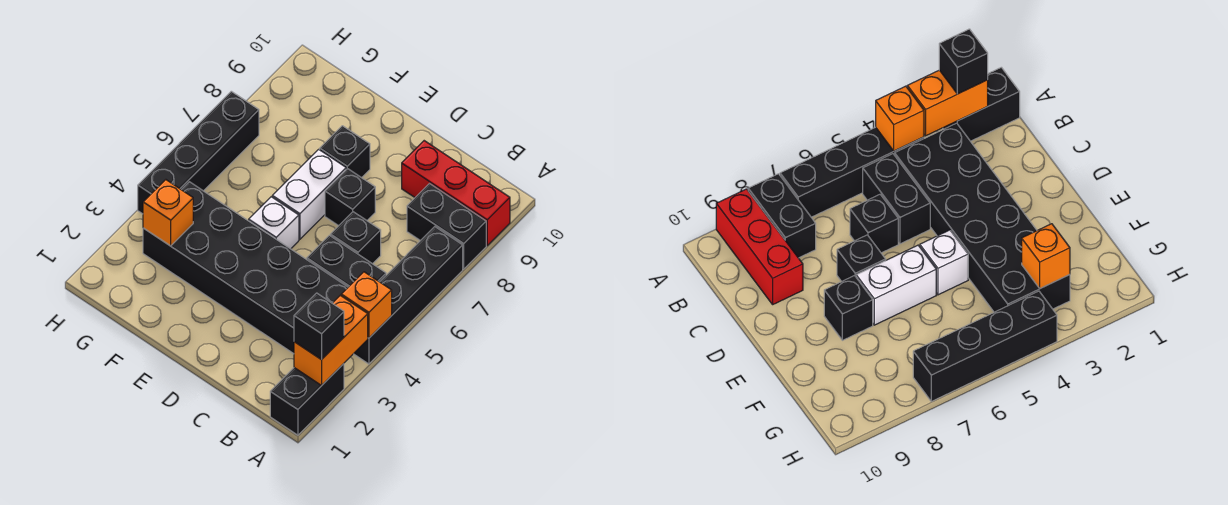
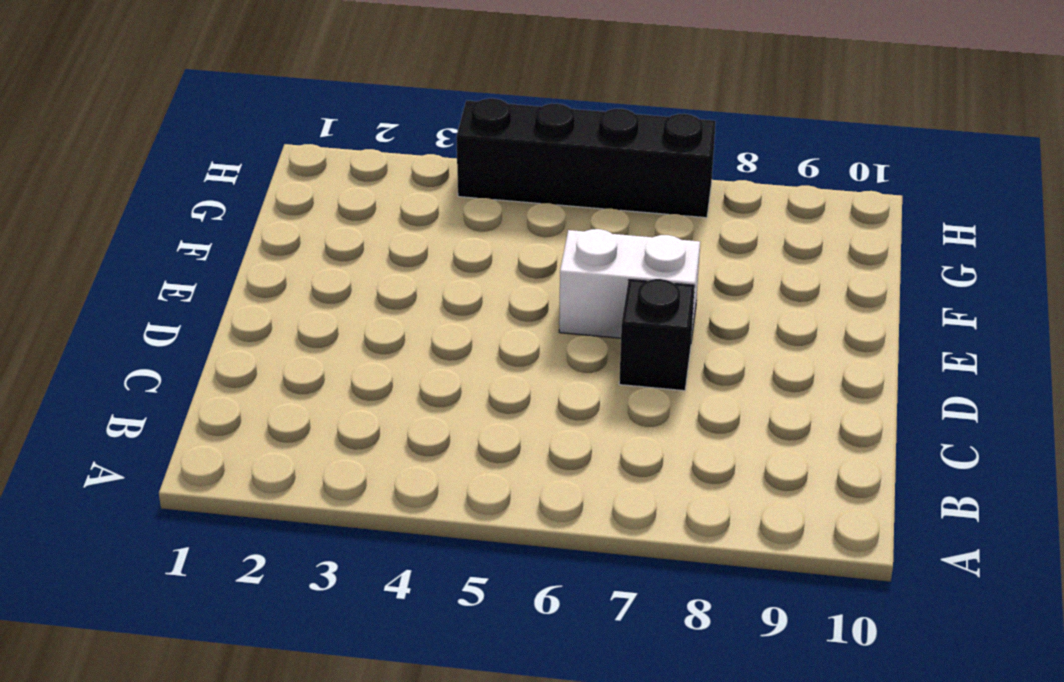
none -> black 1x2 brick [270,364,344,435]
none -> black 1x4 brick [354,227,463,364]
none -> black 1x2 brick [407,184,486,269]

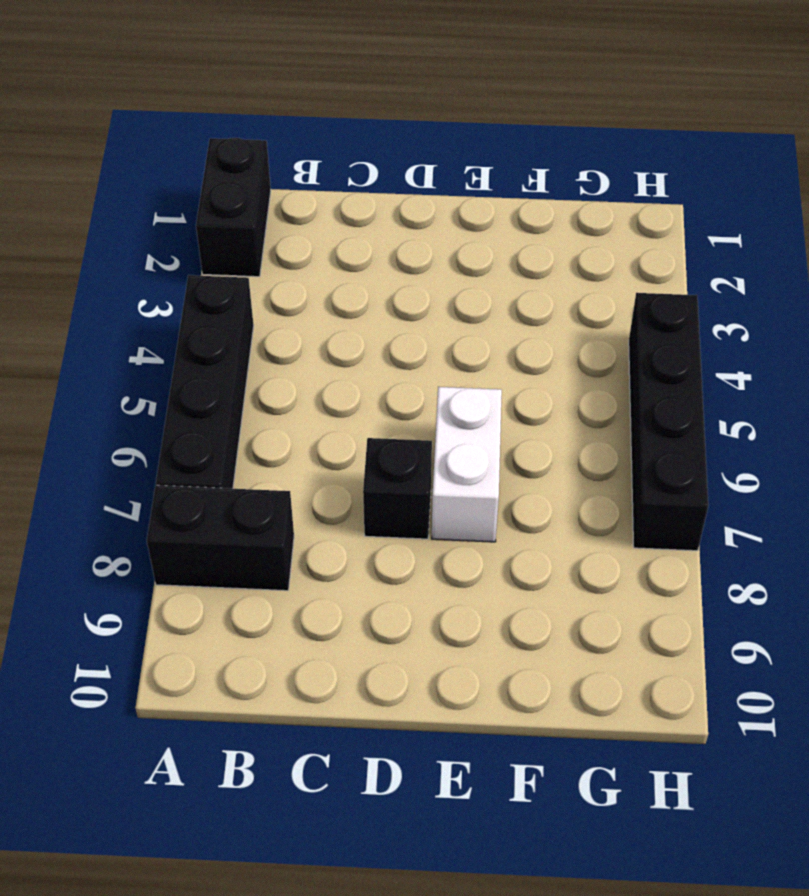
none -> red 1x3 brick [402,141,510,245]
none -> black 2x6 brick [143,182,348,354]
none -> black 1x2 brick [307,235,386,287]

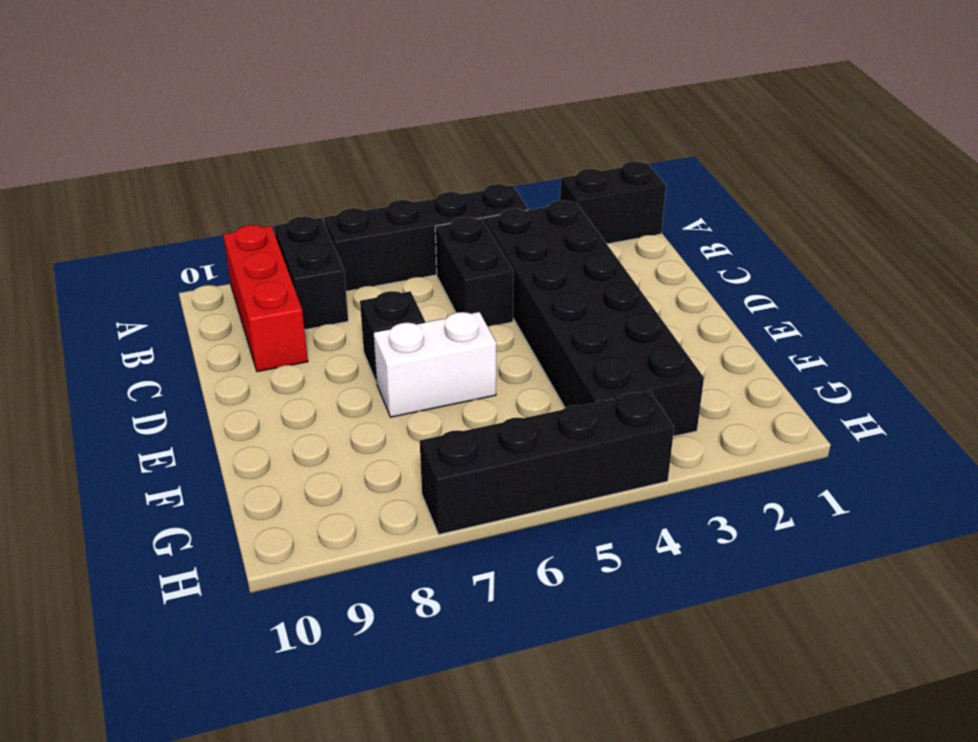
none -> black 1x1 brick [330,212,381,264]
none -> white 1x1 brick [249,197,299,249]
none -> black 1x1 brick [320,126,370,178]

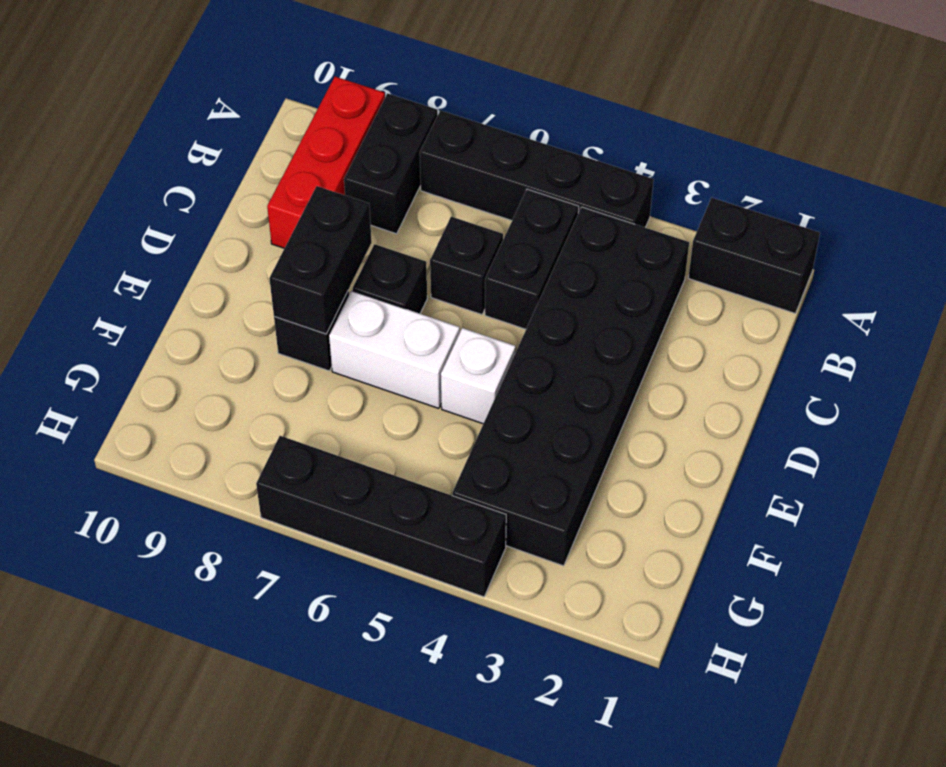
black 1x2 brick [269,186,372,334] -> none
none -> orange 1x2 brick [294,295,368,385]
none -> orange 1x1 brick [341,272,392,338]
none -> orange 1x1 brick [143,180,193,246]

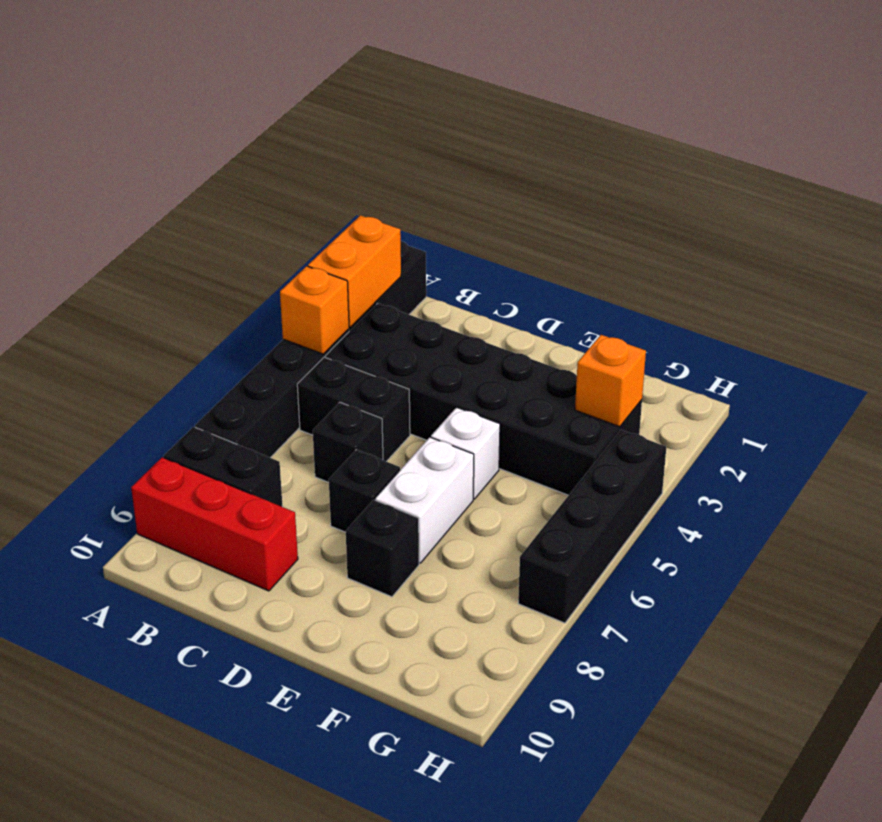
none -> black 1x1 brick [294,293,344,360]

